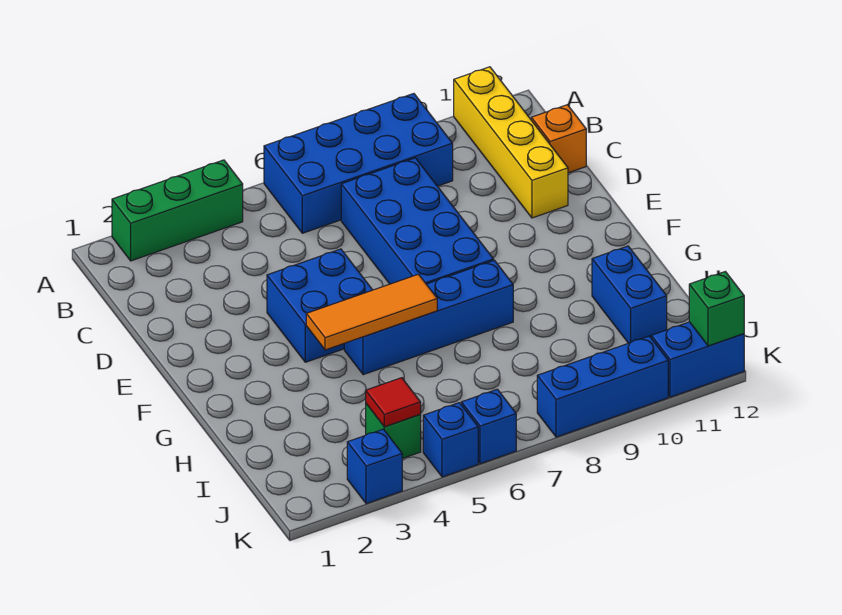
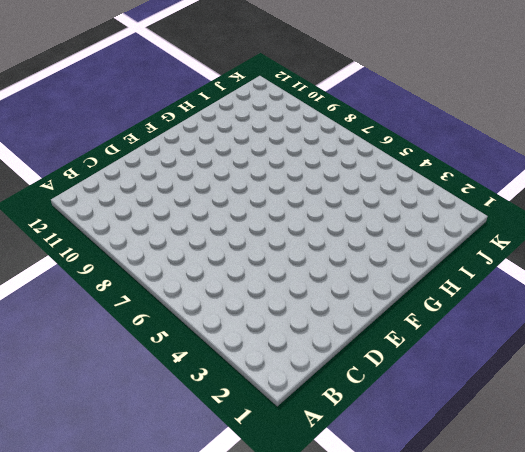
none -> green 1x3 brick [112,160,243,261]
none -> blue 2x4 brick [264,94,453,233]
none -> yellow 1x4 brick [454,67,568,218]

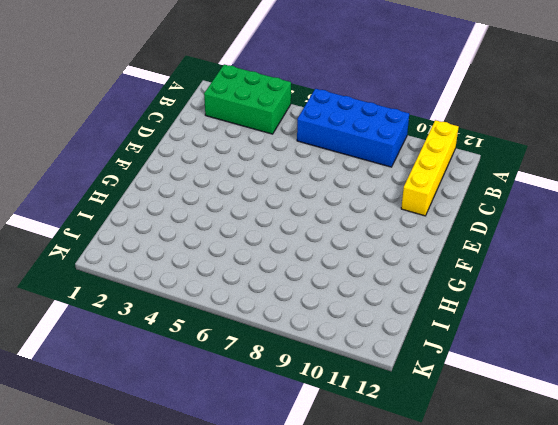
green 2x3 brick [204,64,291,134] -> green 1x3 brick [112,160,243,261]
none -> blue 2x4 brick [341,158,494,284]
none -> orange 1x1 brick [531,105,586,173]
none -> blue 2x2 brick [267,249,372,362]

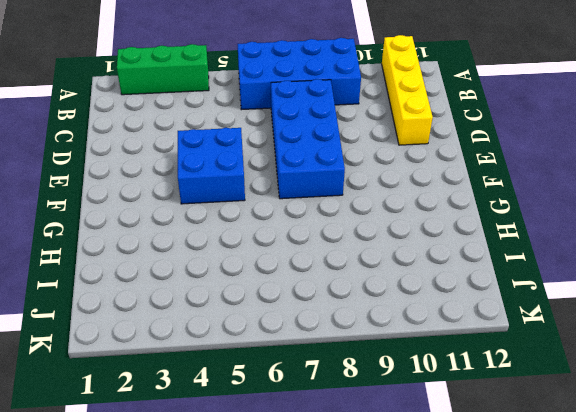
none -> orange 1x1 brick [531,105,586,173]
none -> blue 1x4 brick [344,260,513,375]
none -> blue 1x2 brick [592,246,667,343]

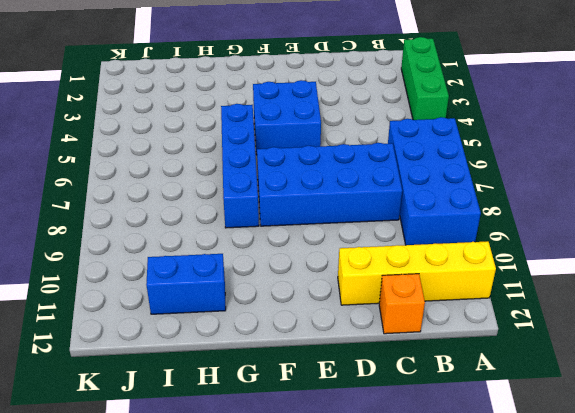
none -> green 1x1 brick [366,404,421,459]
none -> blue 1x1 brick [347,429,402,504]
none -> blue 1x1 brick [423,403,478,477]

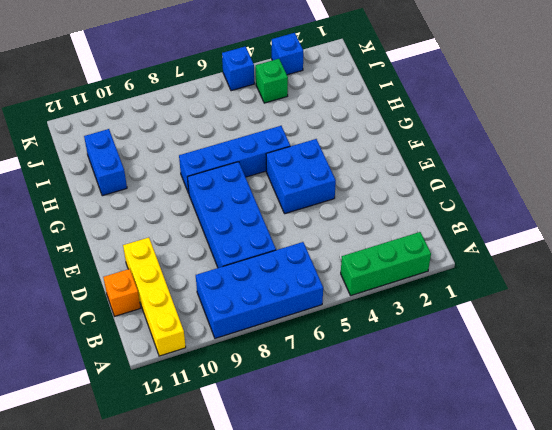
none -> blue 1x1 brick [461,389,516,464]
none -> blue 1x3 brick [537,336,668,437]
none -> blue 1x2 brick [651,322,744,397]

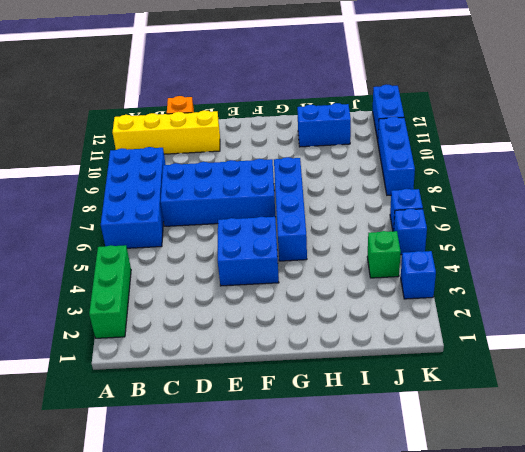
none -> orange 1x3 tile [306,274,437,350]
none -> red 1x1 tile [366,378,421,427]
none -> green 1x1 brick [689,272,744,346]

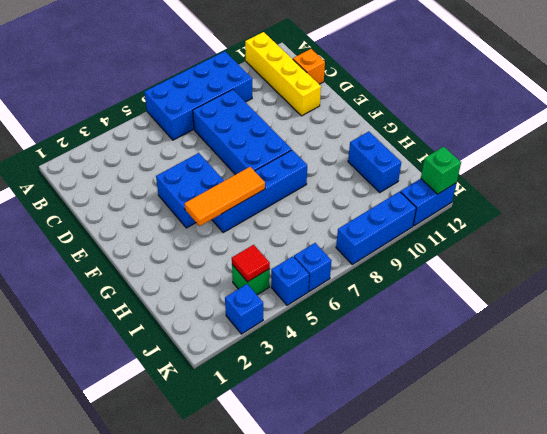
none -> green 1x3 brick [112,160,243,261]

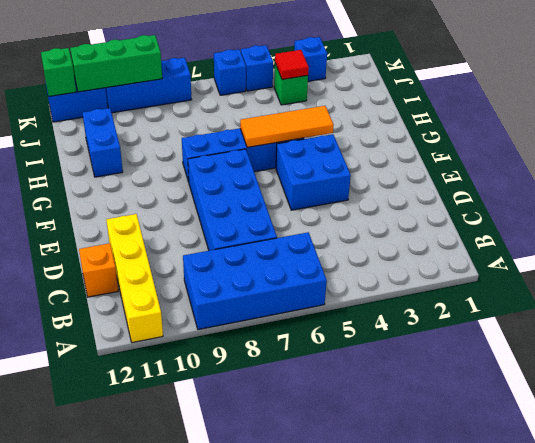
green 1x3 brick [70,35,162,92] -> green 1x3 brick moved to [112,160,243,261]

